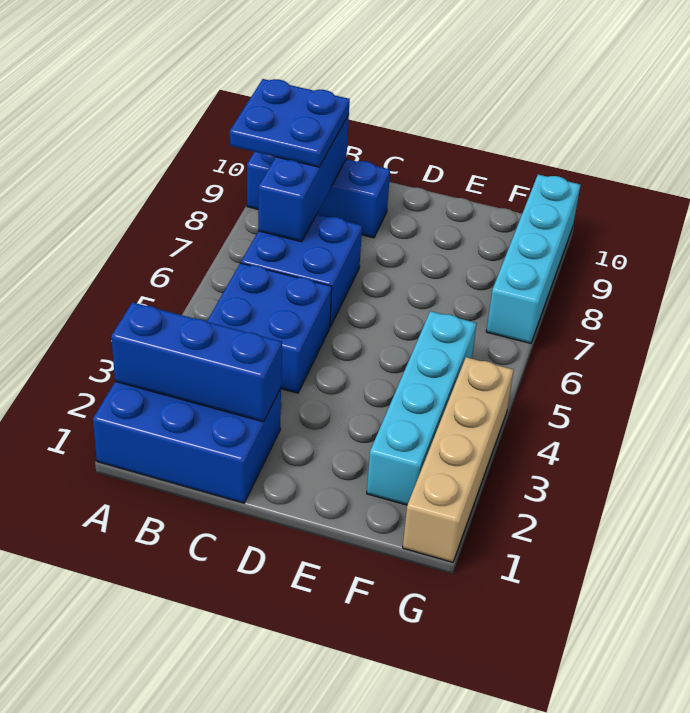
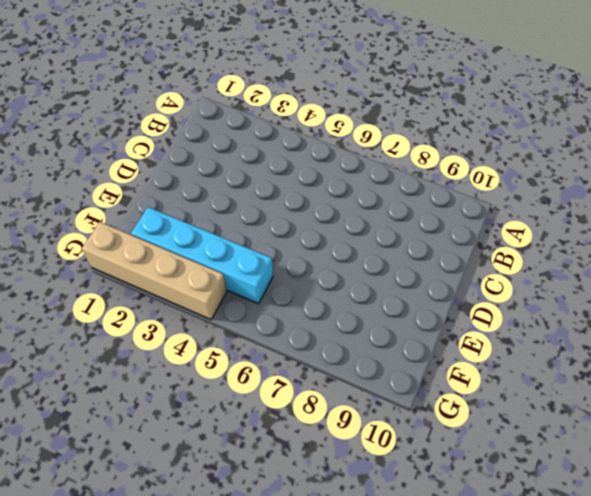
none -> blue 2x3 brick [93,381,281,503]
none -> blue 1x3 brick [247,152,390,238]

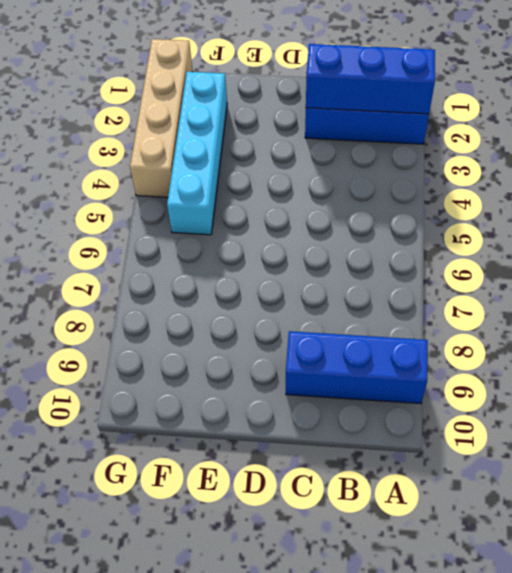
none -> blue 2x2 brick [207,263,332,393]
none -> blue 2x2 brick [241,214,362,327]

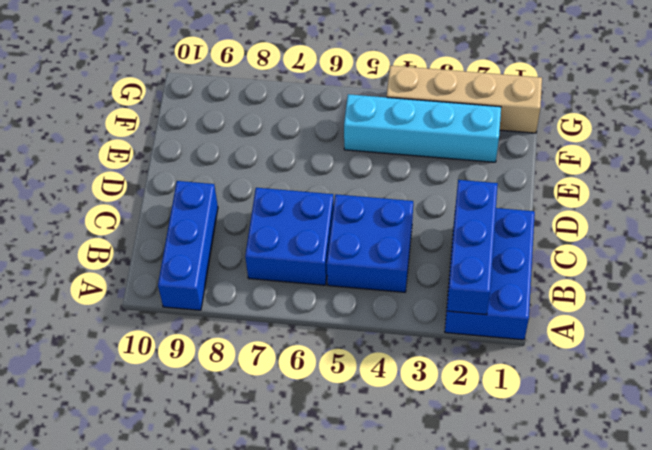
none -> cyan 1x4 brick [486,175,580,343]
none -> blue 1x3 brick [258,115,349,242]

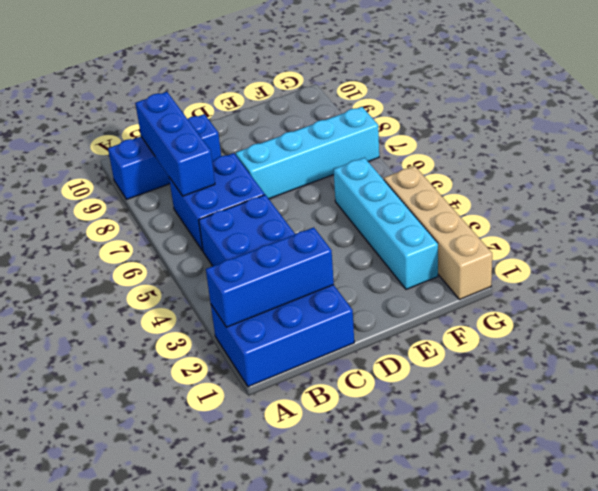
cyan 1x4 brick [236,107,379,199] -> cyan 1x4 brick turned to [486,175,580,343]
none -> blue 2x2 plate [230,79,350,167]

